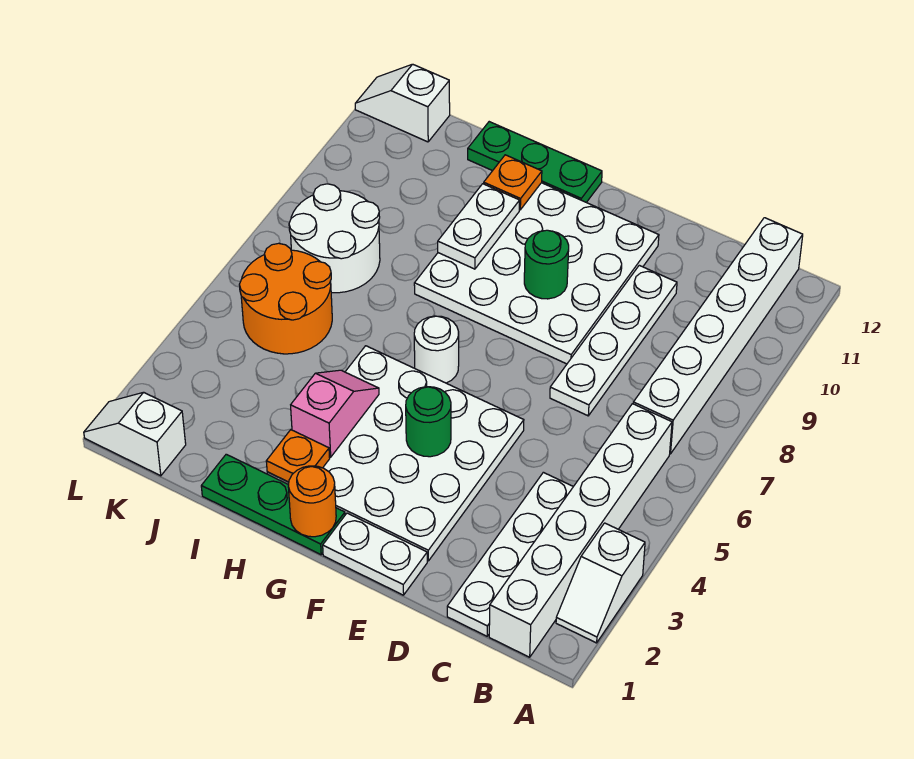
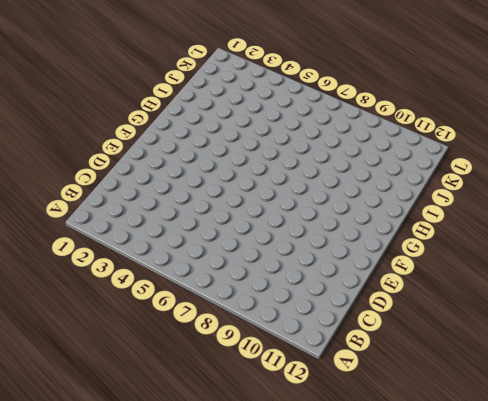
none -> white 1x2 slope [556,523,645,643]
none -> white 1x6 brick [489,404,672,657]
none -> white 1x6 brick [633,218,803,454]

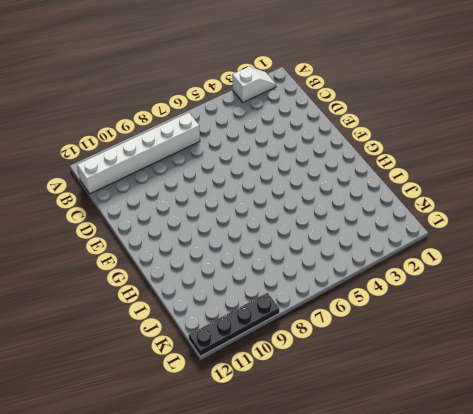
black 1x4 plate [188,293,279,356] -> white 1x2 slope [355,64,450,142]
none -> white 1x6 brick [489,404,672,657]
none -> white 1x4 plate [447,472,573,636]
none -> white 1x4 plate [550,265,677,416]

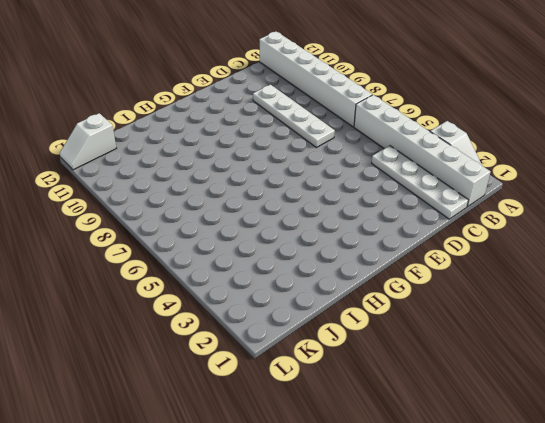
none -> white 1x2 plate [323,513,427,595]
none -> white 4x4 plate [267,346,524,561]
none -> white 4x4 plate [414,183,659,364]

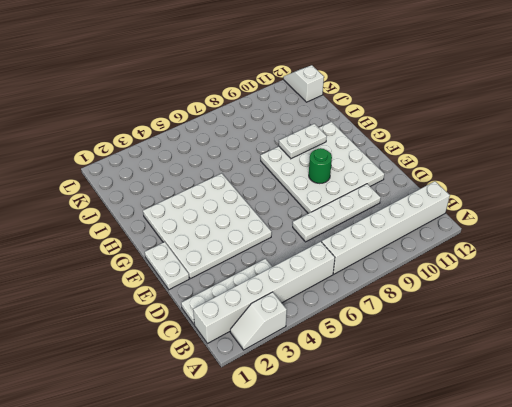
none -> green 1x3 plate [201,454,345,555]
none -> white 1x1 round brick [414,316,459,383]
none -> green 1x3 plate [468,122,602,202]

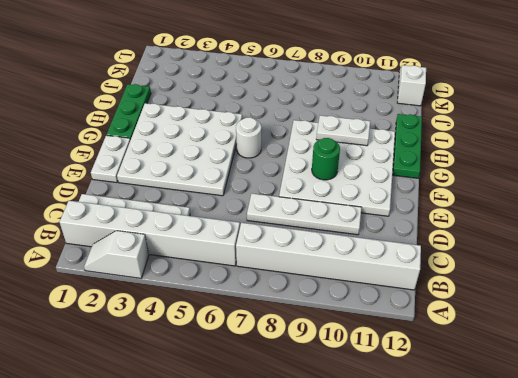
none -> orange 2x2 round brick [239,243,332,354]
none -> white 2x2 round brick [289,184,380,293]
none -> white 1x2 slope [84,392,186,476]

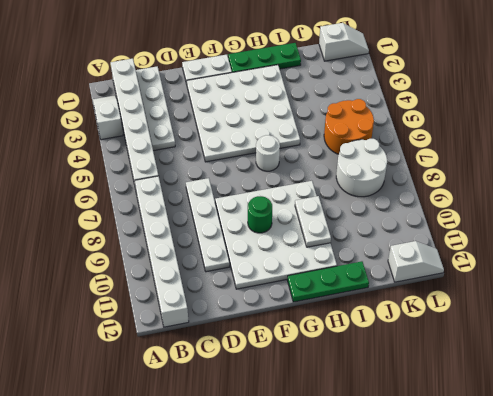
none -> green 1x1 round brick [406,387,451,457]
none -> orange 1x1 round brick [288,466,336,537]
none -> orange 1x1 plate [266,430,330,482]

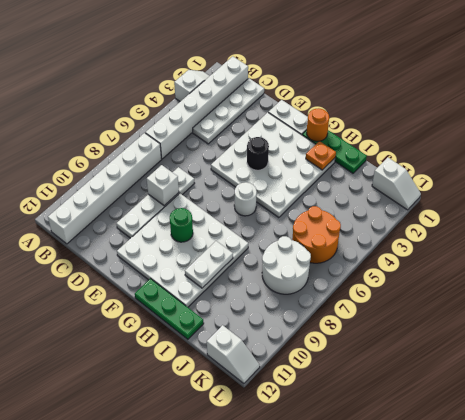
white 1x1 brick [147,165,179,206] -> none
black 1x1 round brick [247,137,269,170] -> green 1x1 round brick [406,387,451,457]
none -> pink 1x2 slope [291,370,379,457]
none -> orange 1x1 plate [483,155,542,210]

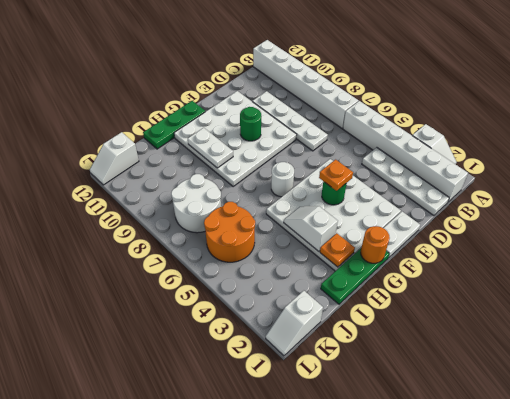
orange 1x1 plate [319,160,353,191] -> orange 1x1 plate moved to [483,155,542,210]
white 1x2 slope [284,206,338,251] -> pink 1x2 slope [291,370,379,457]

